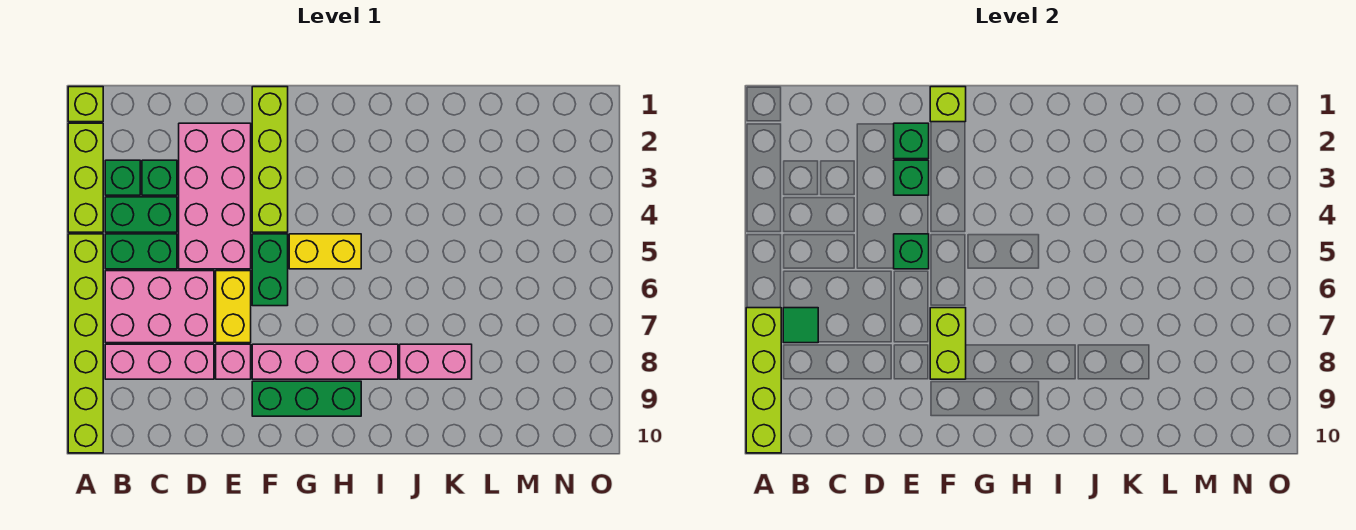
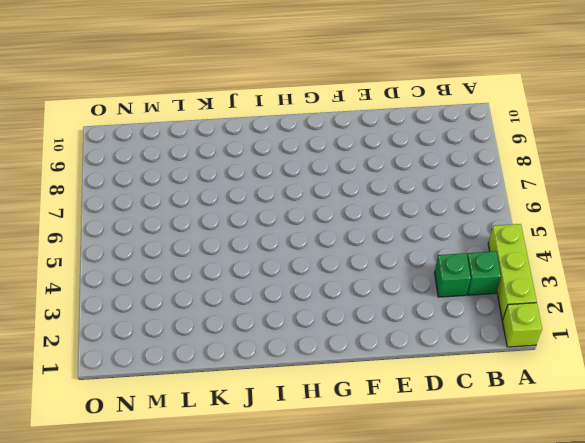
none -> lime 1x6 brick [68,234,103,453]
none -> green 1x2 brick [105,197,177,232]
none -> green 1x2 brick [105,234,177,269]

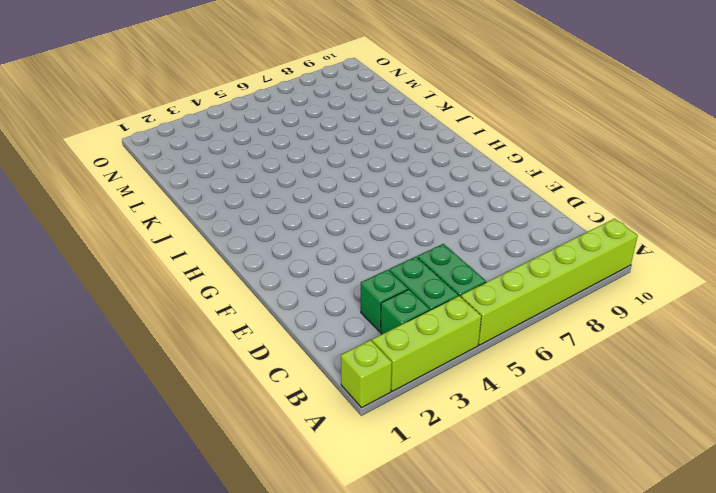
none -> pink 2x3 brick [105,271,214,343]
none -> pink 1x3 brick [105,344,214,379]
none -> pink 2x4 brick [179,123,251,269]

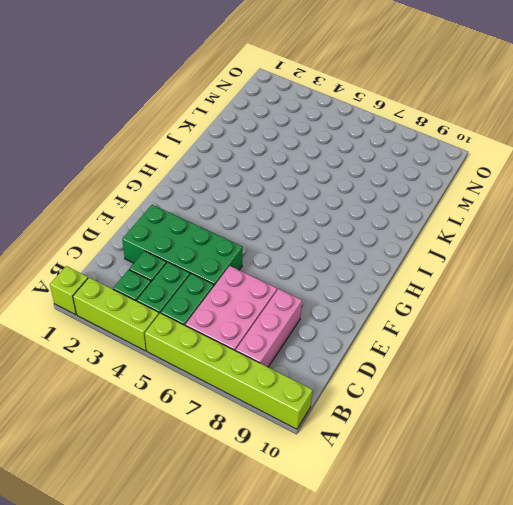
green 2x4 brick [122,205,243,286] -> pink 2x4 brick [179,123,251,269]
none -> yellow 1x2 brick [216,271,251,343]
none -> pink 1x1 brick [216,344,251,379]
none -> lime 1x4 brick [252,87,288,232]

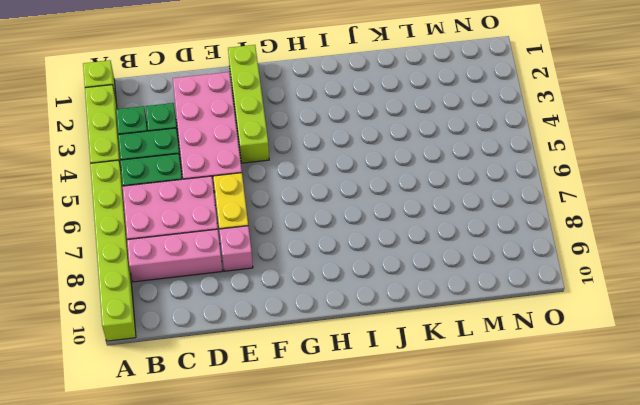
none -> green 1x2 brick [252,234,288,306]
none -> pink 1x4 brick [252,344,398,379]
none -> green 1x3 brick [252,381,361,416]

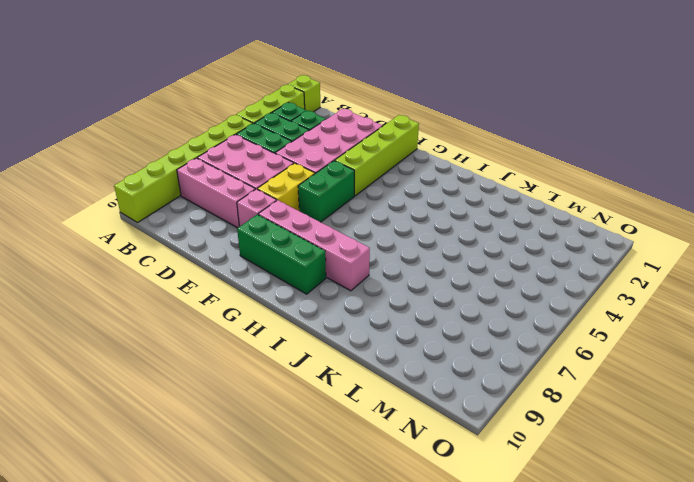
none -> yellow 1x2 brick [289,234,361,269]
none -> pink 1x2 brick [400,344,472,379]
none -> lime 1x4 brick [746,308,781,453]

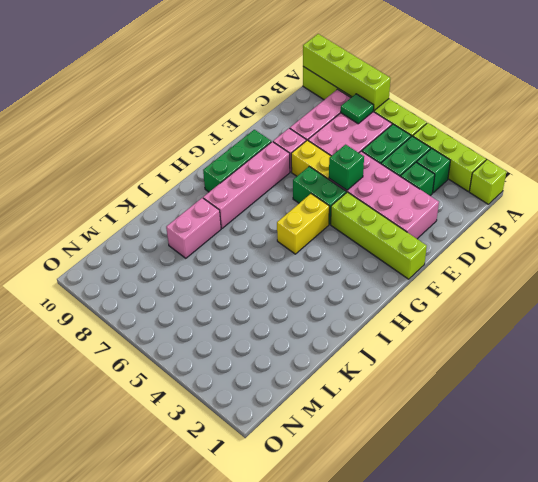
none -> green 1x1 brick [894,123,929,159]
none -> green 1x1 brick [894,160,929,195]
none -> lime 1x1 brick [930,87,966,122]

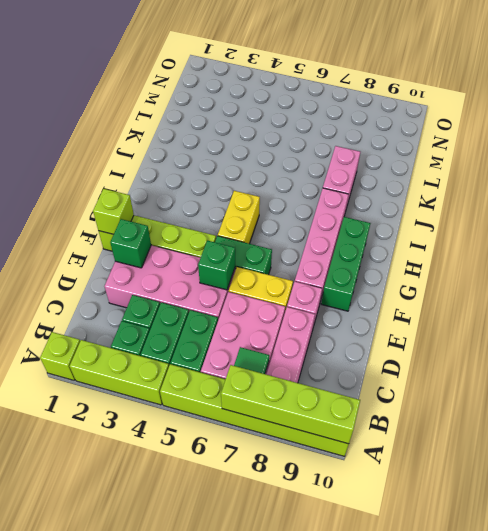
none -> green 1x1 brick [894,160,929,195]
none -> lime 1x2 brick [930,308,966,379]

